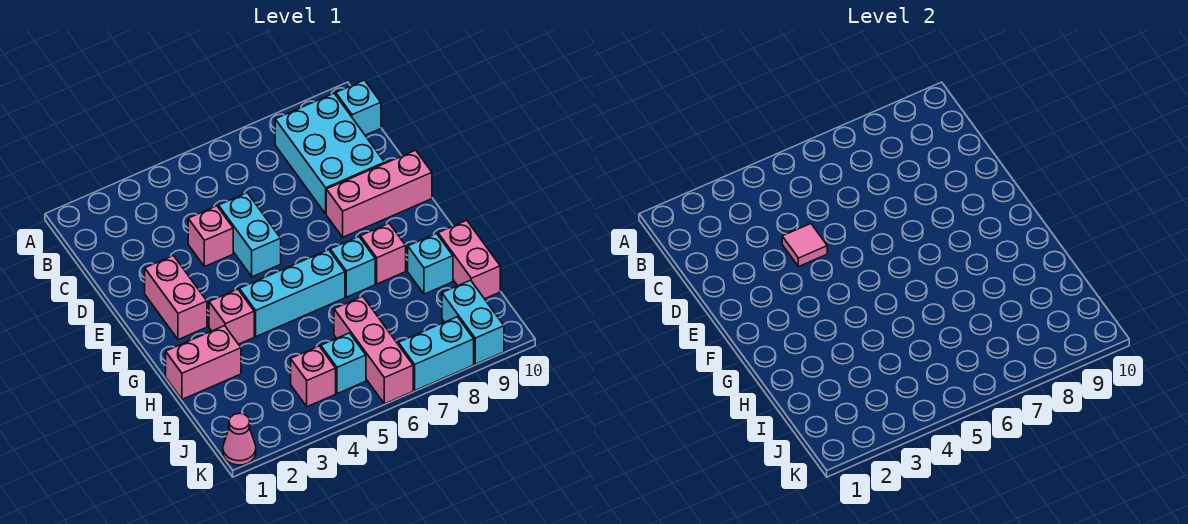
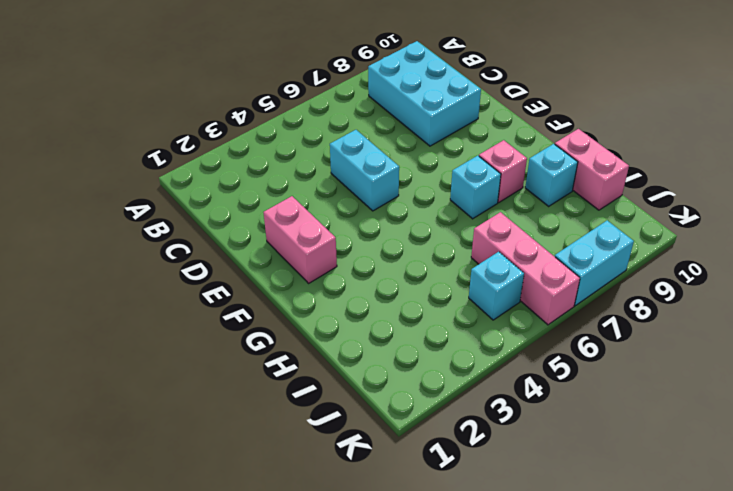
none -> cyan 1x1 brick [336,80,381,135]
none -> pink 1x1 brick [188,206,233,267]
none -> pink 1x3 brick [326,150,432,237]

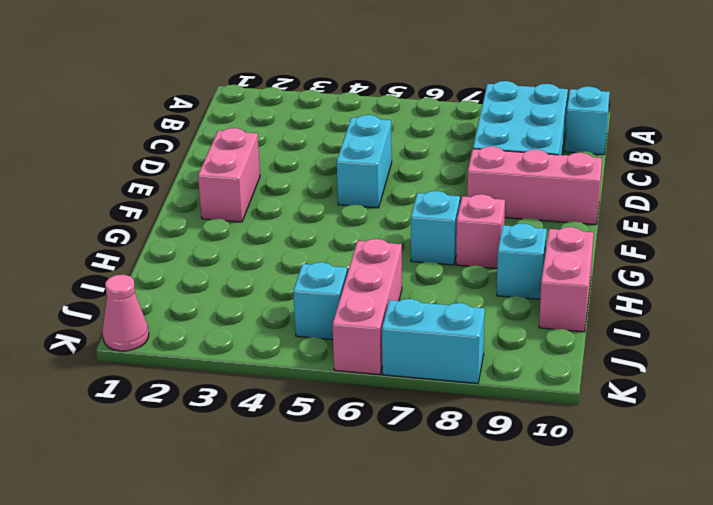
none -> pink 1x1 brick [188,206,233,267]
none -> pink 1x1 brick [209,289,254,344]
none -> cyan 1x3 brick [239,250,345,336]

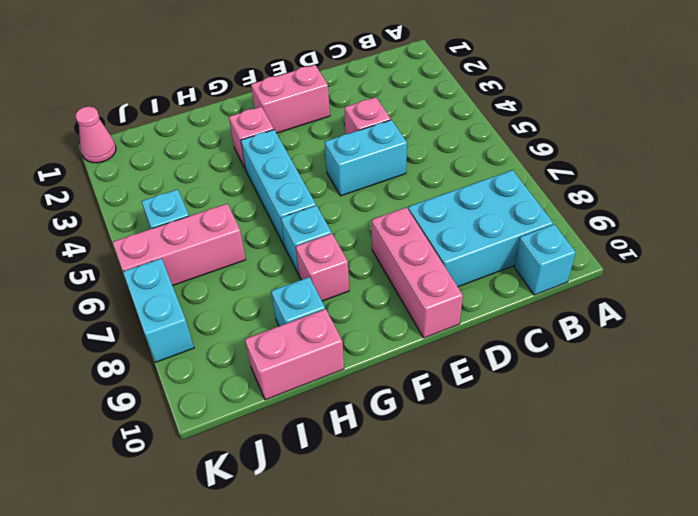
none -> pink 1x2 brick [166,326,241,399]
none -> pink 1x1 brick [291,346,336,407]
none -> cyan 1x2 brick [442,280,504,364]

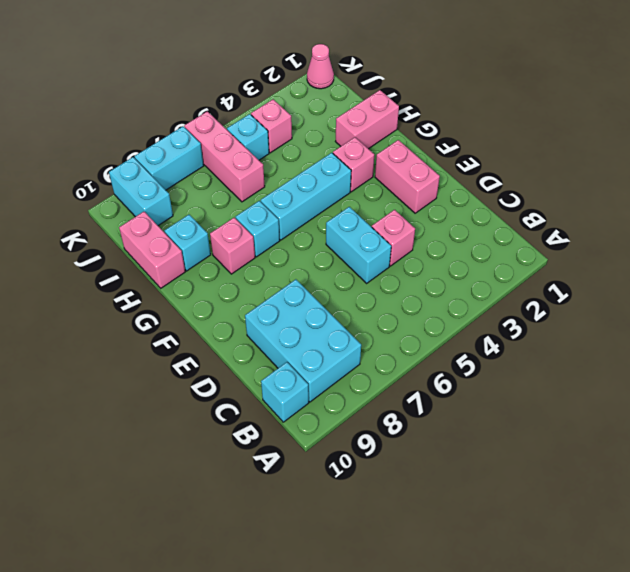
none -> pink 1x3 brick [326,150,432,237]
none -> pink 1x1 tile [782,224,827,267]

